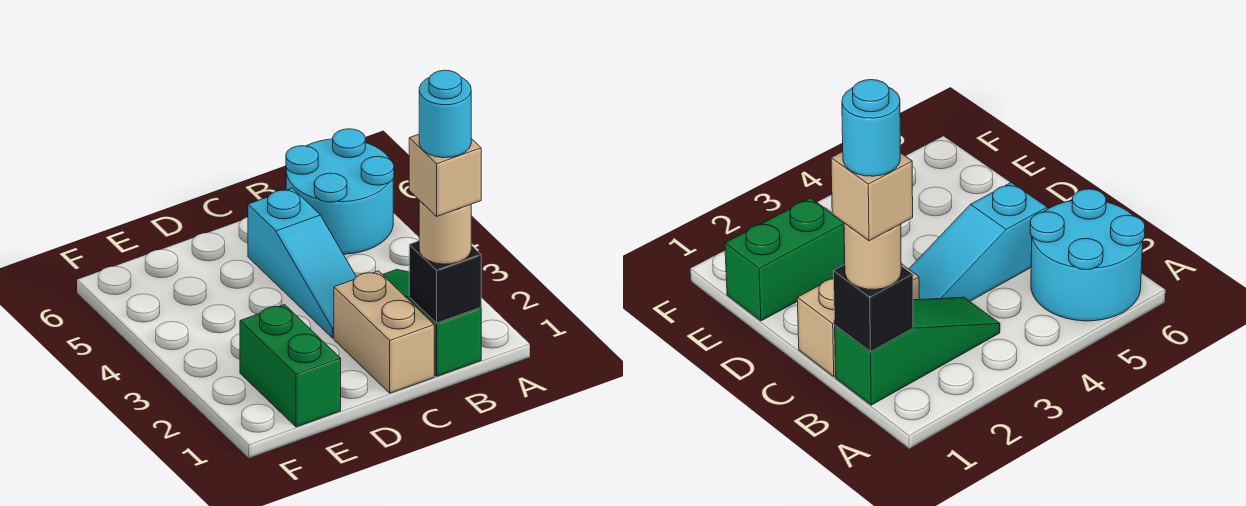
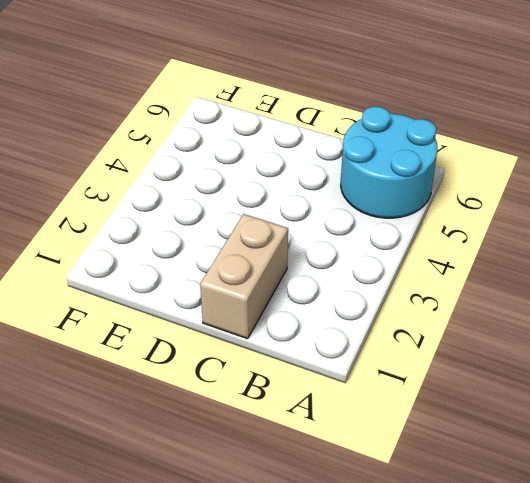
none -> green 1x3 slope [383,269,481,376]
none -> cyan 1x3 slope [248,188,356,338]

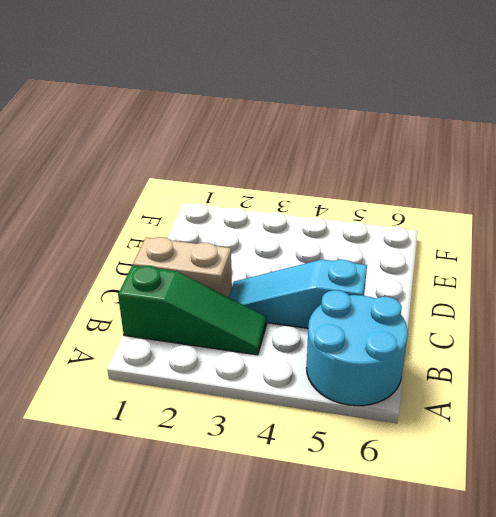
none -> green 1x2 brick [240,305,341,427]
none -> black 1x1 brick [409,241,481,323]

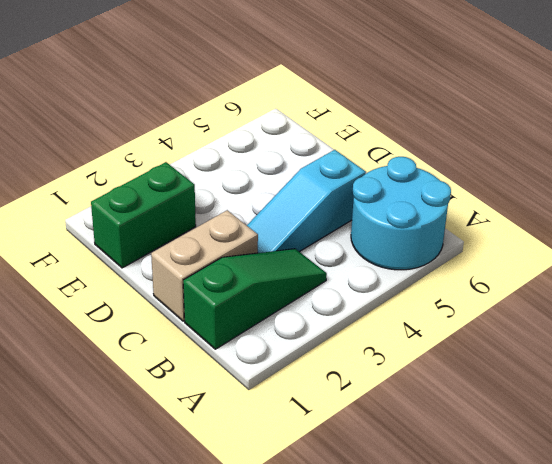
none -> black 1x1 brick [409,241,481,323]
none -> tan 1x1 round brick [419,200,471,264]

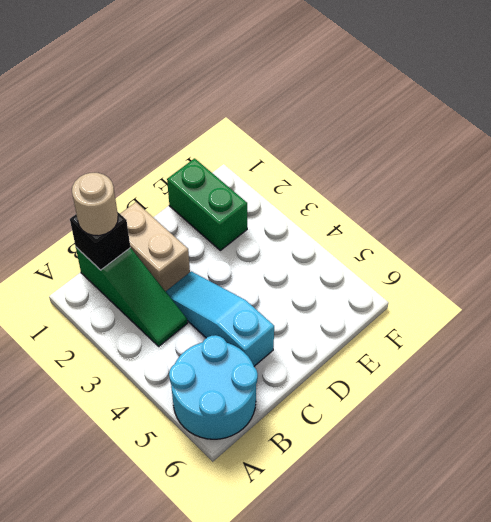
none -> tan 1x1 brick [409,134,481,216]
none -> cyan 1x1 round brick [419,70,471,158]

